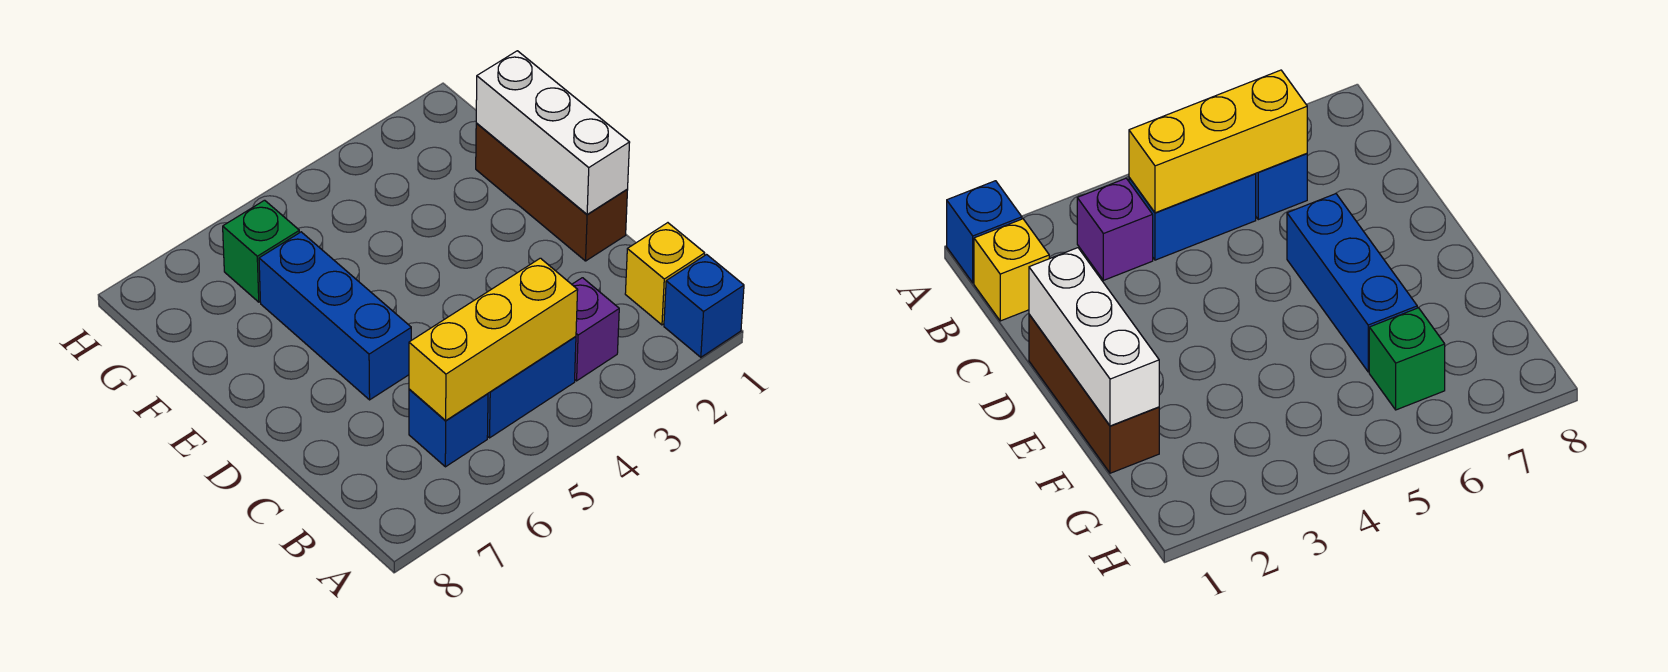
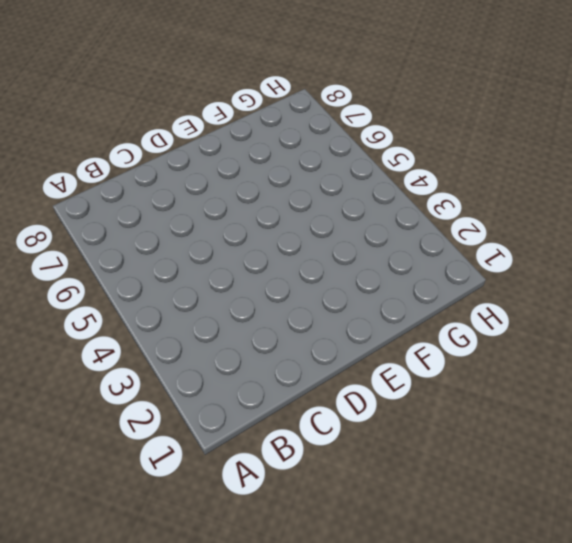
none -> blue 1x1 brick [664,255,744,357]
none -> yellow 1x1 brick [625,223,705,325]

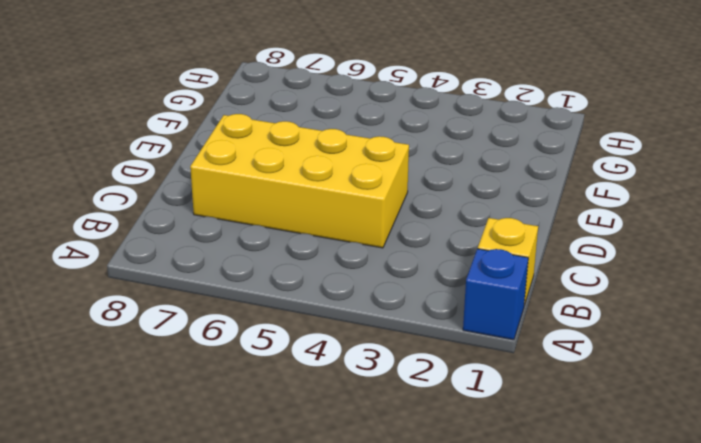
yellow 2x4 brick [190,114,409,248] -> blue 1x3 brick [259,232,411,400]
none -> purple 1x1 brick [572,278,619,381]
none -> blue 1x2 brick [487,336,576,438]

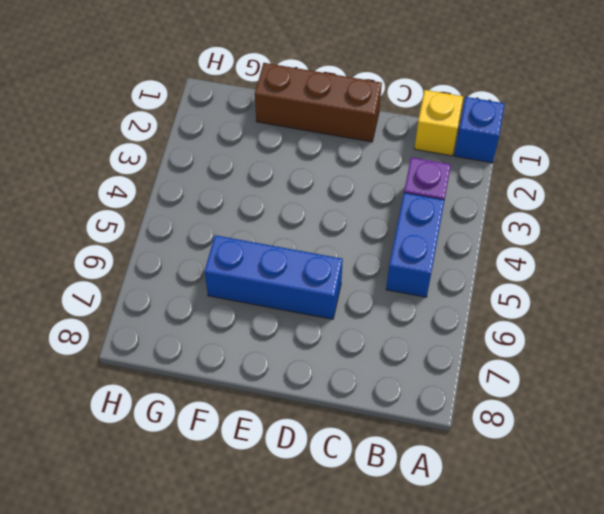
none -> blue 1x1 brick [409,389,488,467]
none -> green 1x1 brick [223,200,299,302]

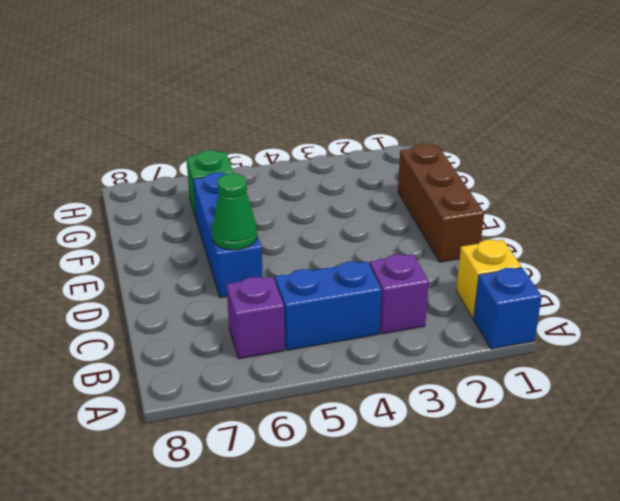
purple 1x1 brick [227,276,285,359] -> blue 1x1 brick [409,389,488,467]
green 1x1 cone [212,173,257,250] -> none
none -> yellow 1x3 brick [409,258,578,420]
none -> white 1x3 brick [476,51,630,214]

